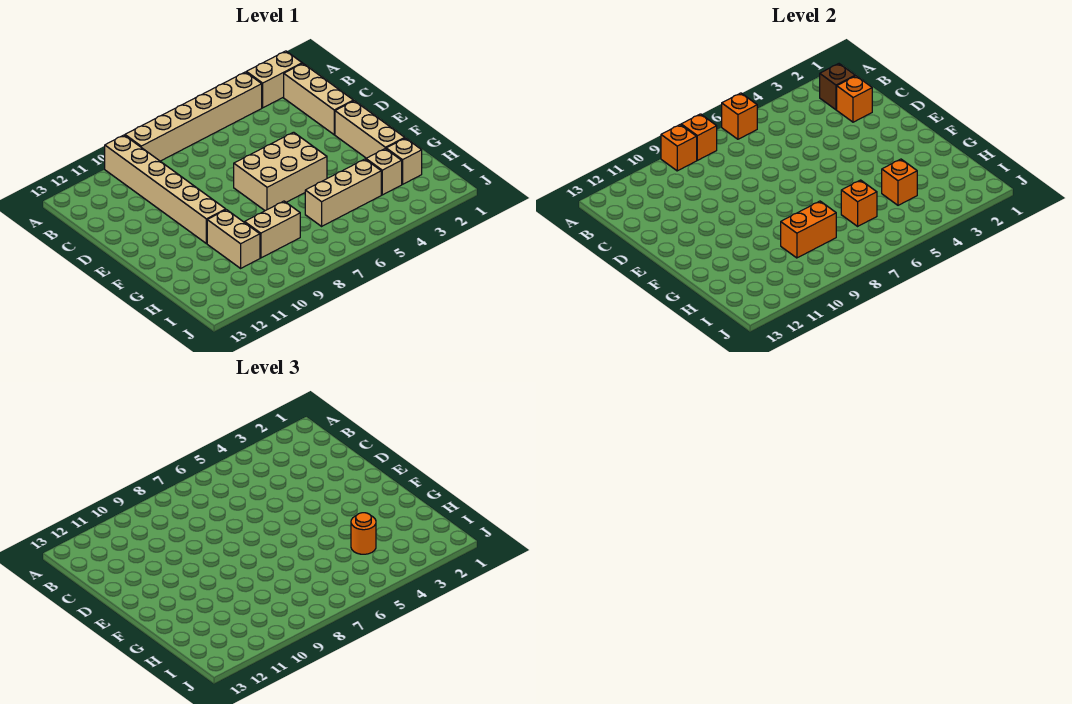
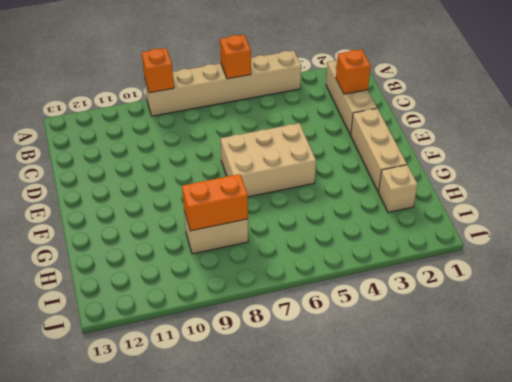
none -> tan 1x2 brick [246,51,302,108]
none -> tan 1x6 brick [105,135,226,244]
none -> tan 1x2 brick [207,210,260,268]

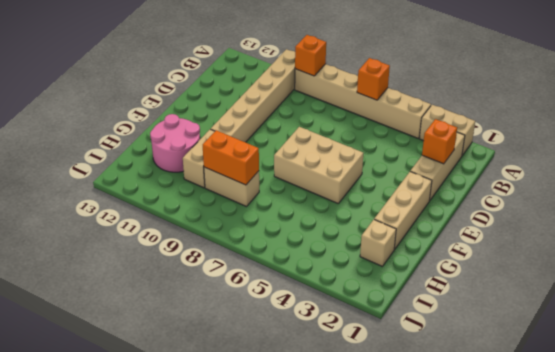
pink 2x2 round brick [150,114,200,172] -> none
none -> tan 1x1 brick [366,149,402,195]
none -> tan 1x3 brick [305,159,381,226]
none -> orange 1x1 brick [681,114,717,160]

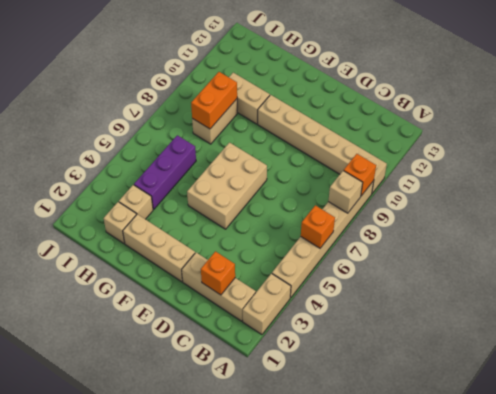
tan 1x1 brick [328,171,363,213] -> orange 1x1 brick [681,114,717,160]
purple 1x3 brick [134,135,196,209] -> tan 1x3 brick [305,159,381,226]
none -> brown 1x1 brick [820,64,855,110]
none -> orange 1x1 brick [882,159,917,205]
none -> orange 1x1 brick [841,180,877,226]

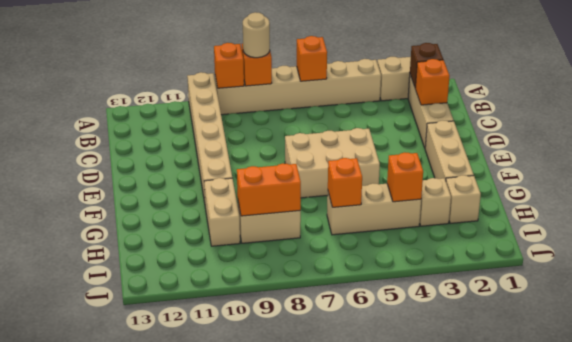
tan 1x1 round brick [243,12,270,58] -> none
none -> orange 1x1 round brick [351,513,376,554]

